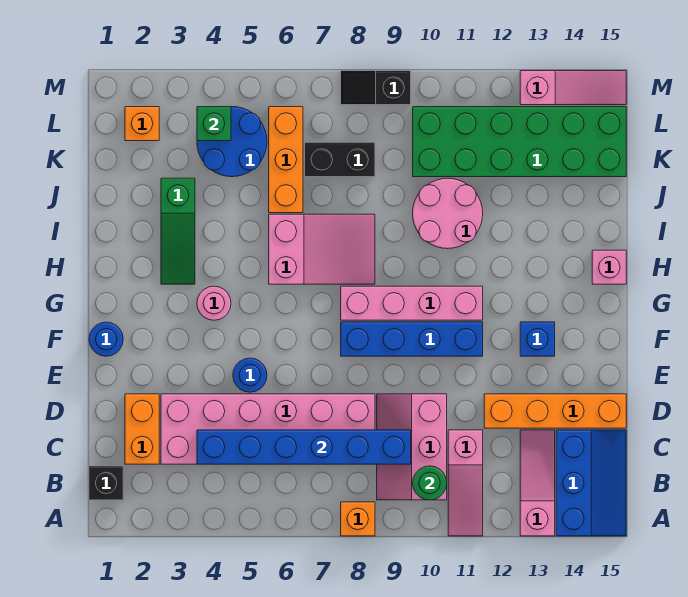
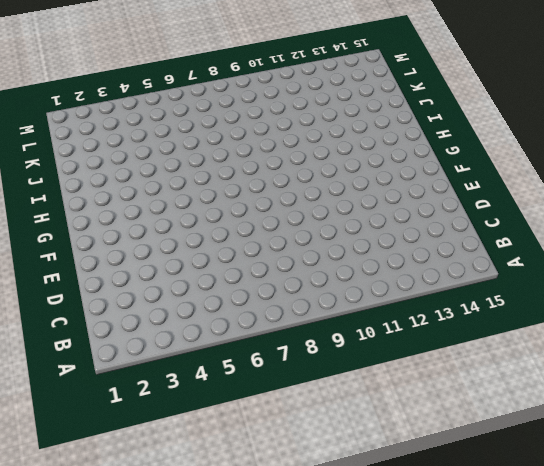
none -> orange 1x1 brick [341,502,375,536]
none -> pink 1x3 slope [448,430,483,536]
none -> pink 1x3 slope [520,430,555,536]

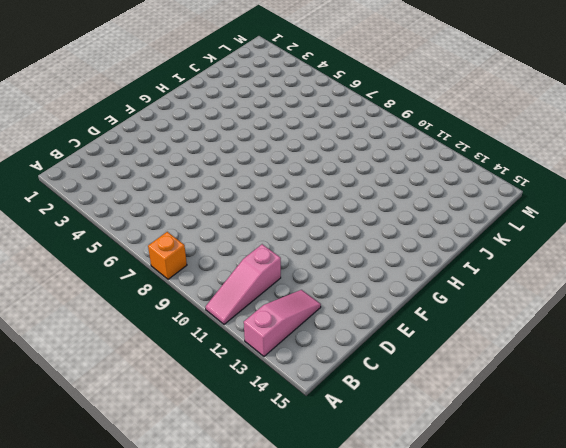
none -> blue 2x3 slope [556,430,626,536]
none -> black 1x1 brick [89,466,123,500]
none -> pink 2x3 slope [377,394,447,500]

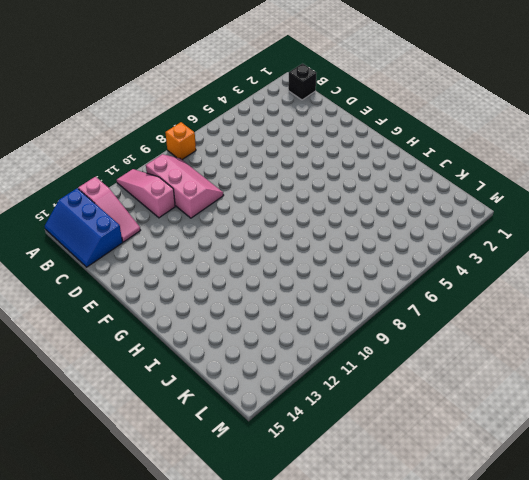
none -> orange 1x2 brick [125,394,159,464]
none -> pink 2x6 brick [161,394,375,464]
none -> orange 1x4 brick [484,394,626,428]

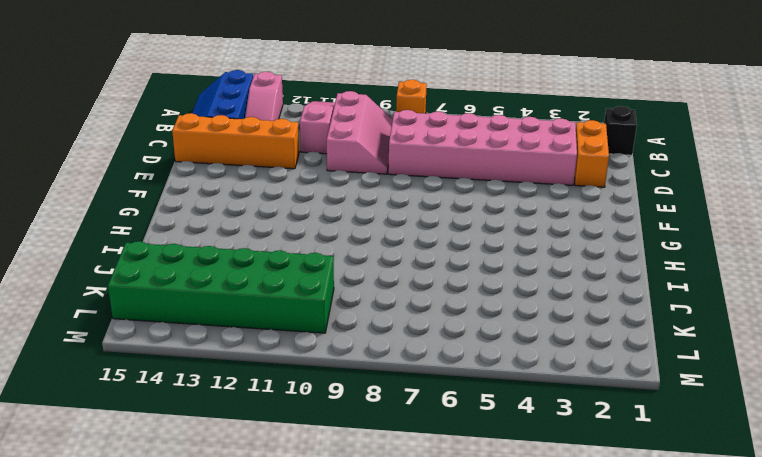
none -> blue 1x1 round brick [233,358,267,392]
none -> blue 1x1 round brick [89,322,123,356]
none -> blue 1x4 brick [341,322,483,356]

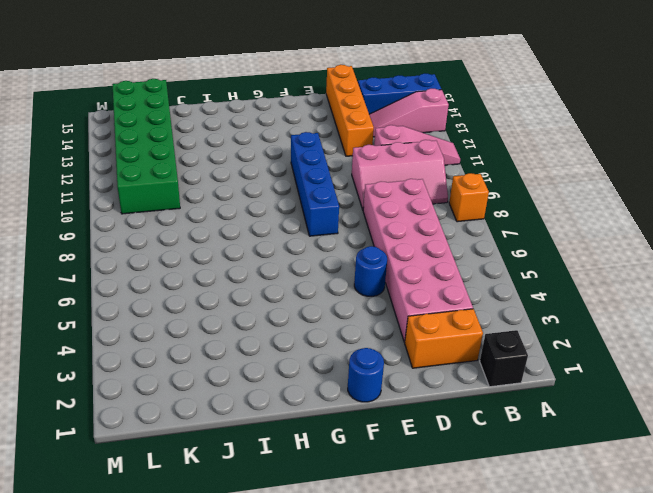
none -> blue 1x1 brick [520,322,555,356]
none -> pink 1x1 round brick [197,286,231,320]
none -> pink 1x4 brick [341,286,483,320]

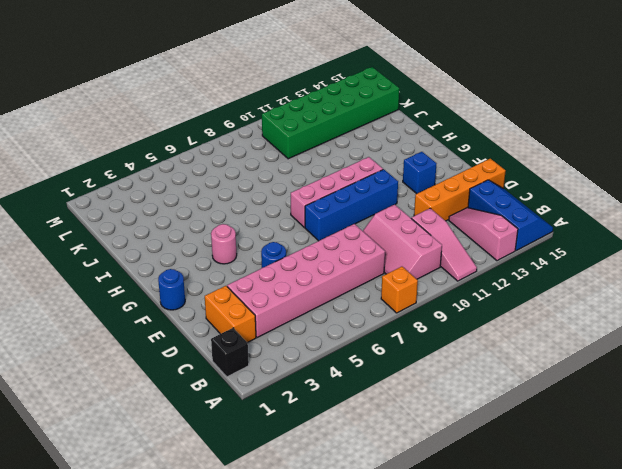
none -> green 1x3 slope [161,178,195,284]
none -> pink 2x3 slope [269,214,375,284]
none -> pink 1x1 brick [592,250,626,284]

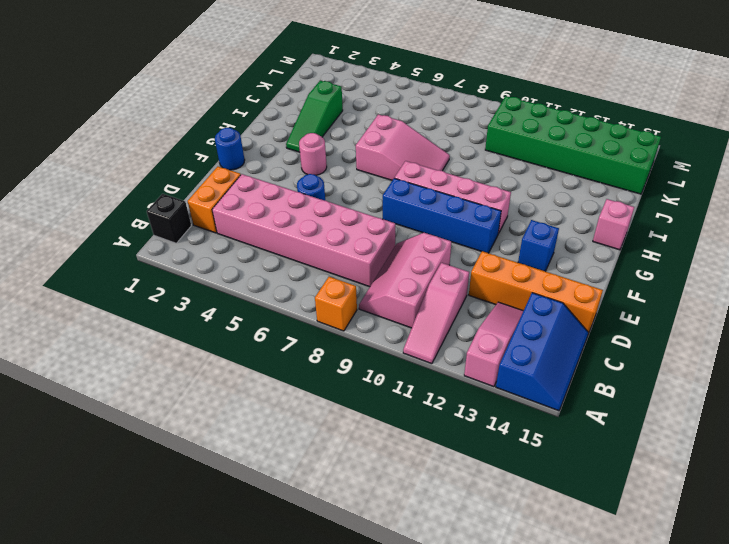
none -> pink 2x2 round brick [413,178,483,249]
none -> orange 1x3 brick [269,107,303,213]
none -> blue 2x2 round brick [197,107,267,177]

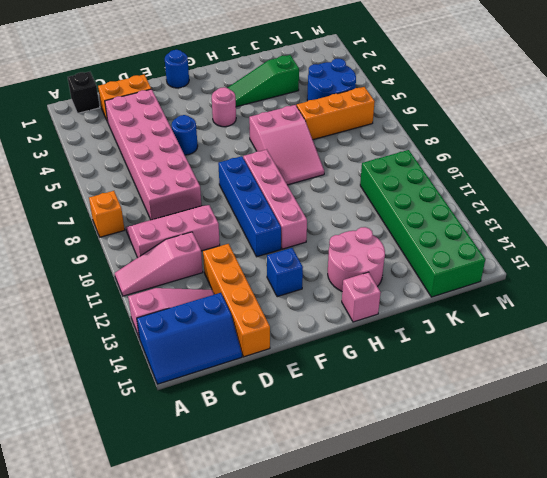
pink 2x2 round brick [328,227,385,291] -> pink 2x2 round brick moved to [413,178,483,249]
none -> black 1x2 brick [305,142,375,177]
none -> orange 1x1 brick [125,107,159,141]
none -> black 1x2 slope [341,71,411,105]

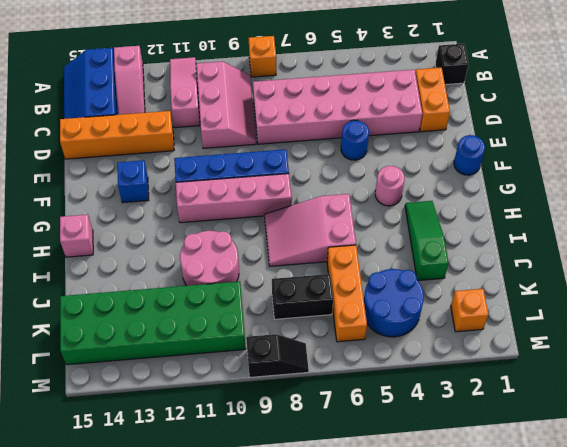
none -> pink 1x3 slope [520,71,626,105]
none -> green 1x1 round brick [413,466,447,500]
none -> blue 1x6 brick [197,430,411,464]

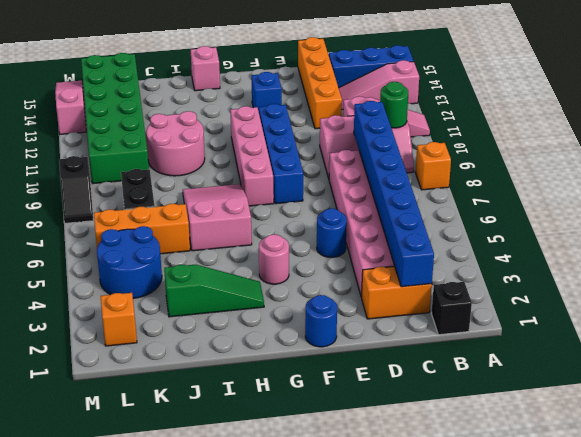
blue 1x8 brick [354,101,434,287] -> blue 1x6 brick [197,430,411,464]
none -> green 1x1 brick [197,107,231,141]

